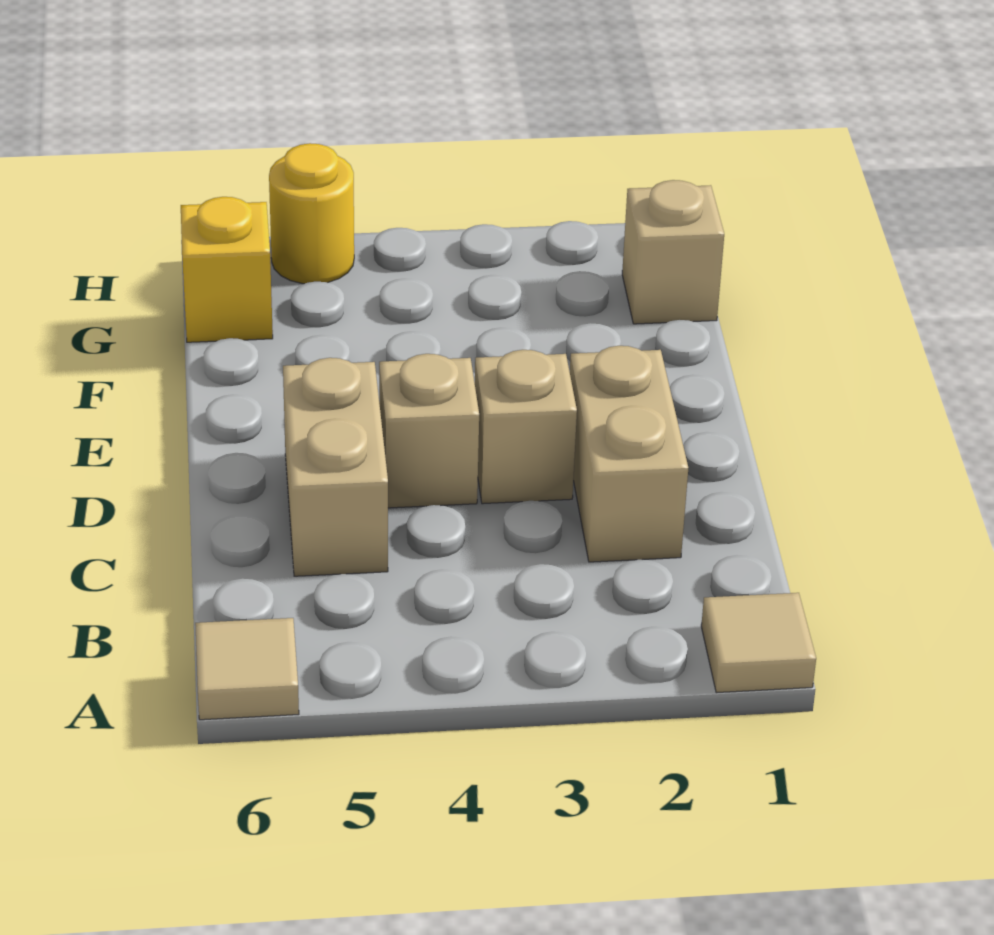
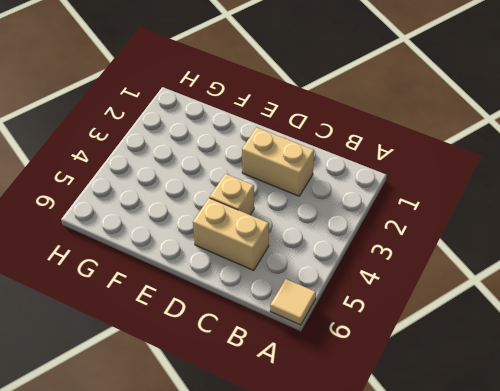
none -> tan 1x1 tile [701,593,816,693]
none -> tan 1x1 brick [475,350,577,504]

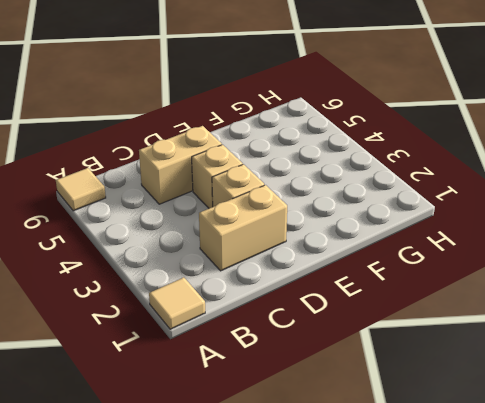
none -> tan 1x1 brick [622,180,724,324]
none -> yellow 1x1 brick [181,197,273,342]

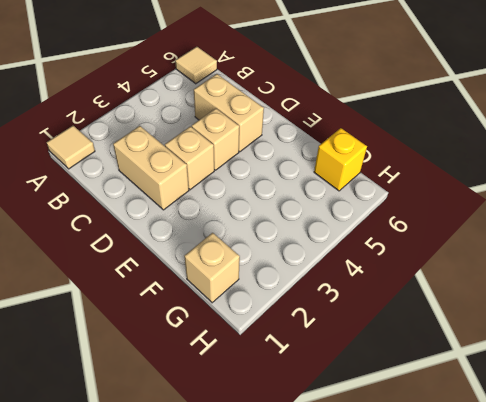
none -> yellow 1x1 round brick [269,143,354,284]

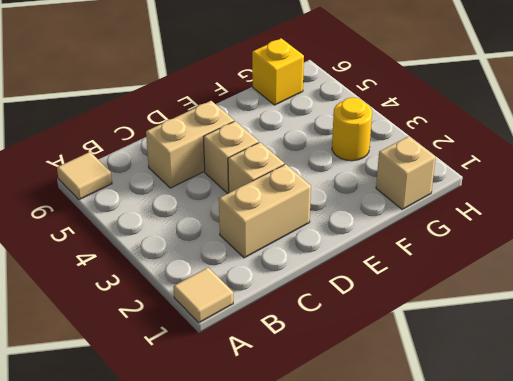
yellow 1x1 round brick [332,98,372,161] -> yellow 1x1 round brick moved to [269,143,354,284]

